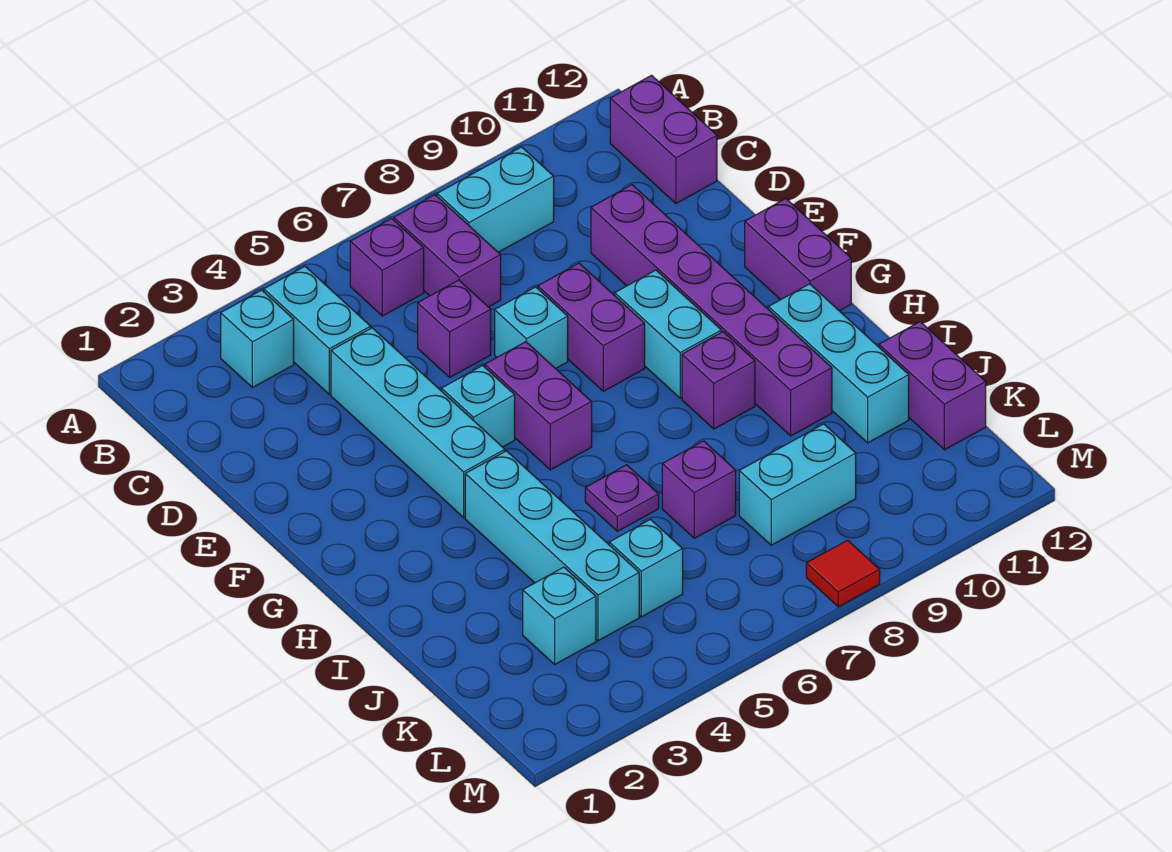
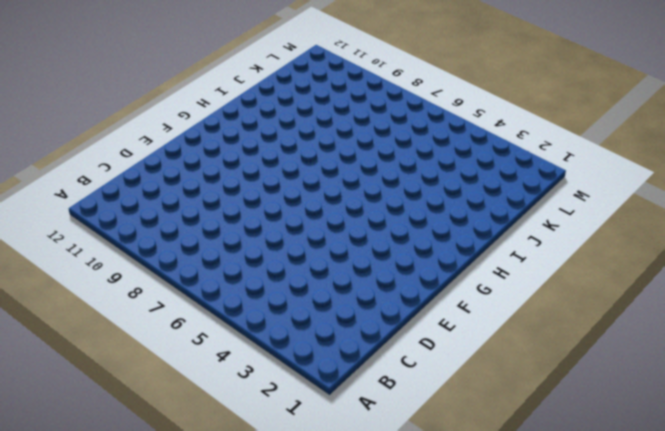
none -> cyan 1x1 brick [221,290,294,388]
none -> cyan 1x2 brick [264,266,371,394]
none -> purple 1x1 brick [350,219,424,316]

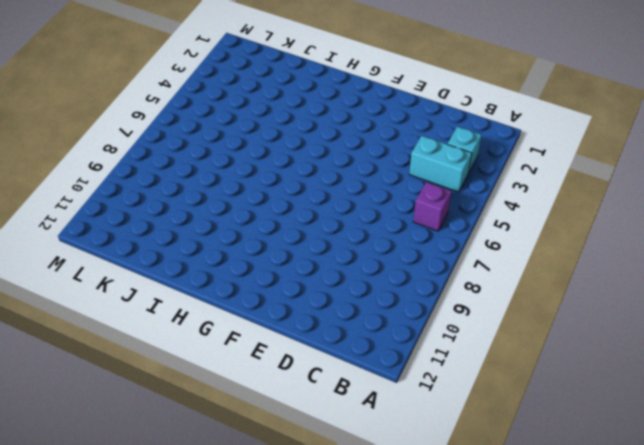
none -> purple 1x2 brick [394,195,501,307]
none -> cyan 1x2 brick [437,147,554,252]
none -> purple 1x2 brick [610,75,717,204]

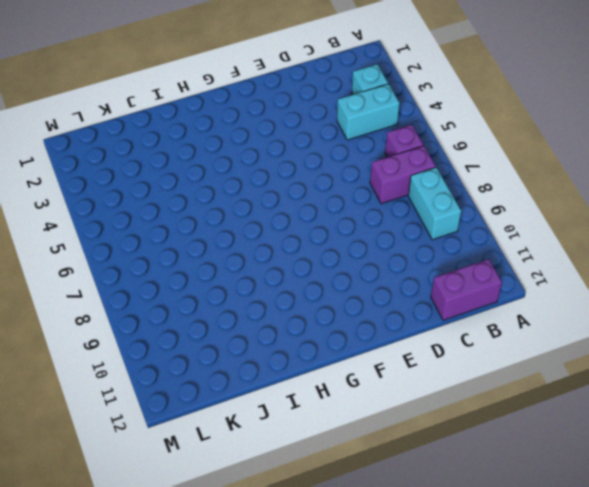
none -> cyan 1x4 brick [331,328,505,517]
none -> purple 1x1 brick [418,280,491,377]
none -> purple 1x6 brick [591,185,832,436]

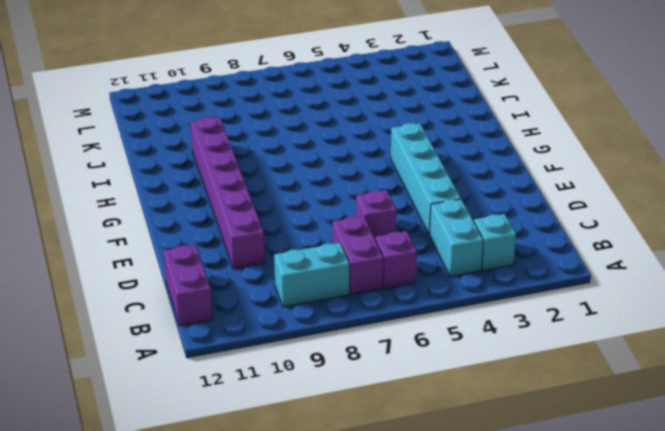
none -> cyan 1x1 brick [495,287,568,369]
none -> purple 1x2 brick [538,263,645,391]
none -> cyan 1x1 brick [441,366,515,447]

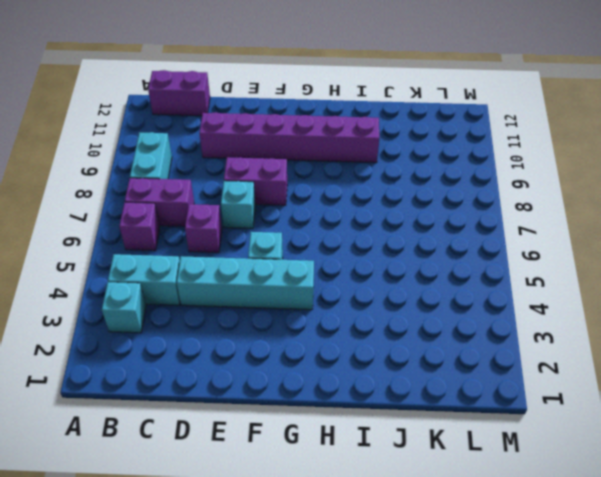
none -> purple 1x2 brick [485,342,592,470]
none -> cyan 1x2 brick [615,270,721,398]
none -> purple 1x2 brick [745,199,851,311]

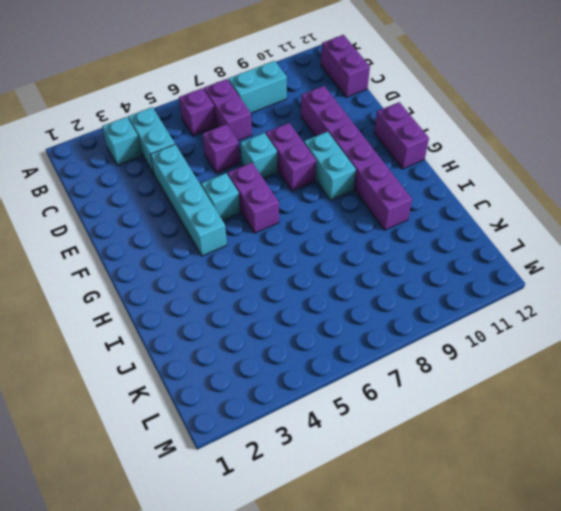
none -> cyan 1x4 brick [465,451,639,641]
none -> purple 1x1 brick [682,332,755,429]
none -> cyan 1x3 brick [768,284,909,443]

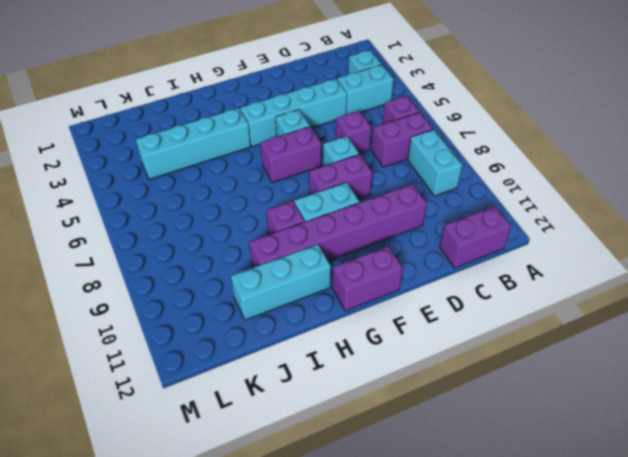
none -> purple 1x1 plate [585,465,659,531]
none -> purple 1x1 brick [662,441,736,538]
none -> purple 1x2 brick [879,322,986,450]

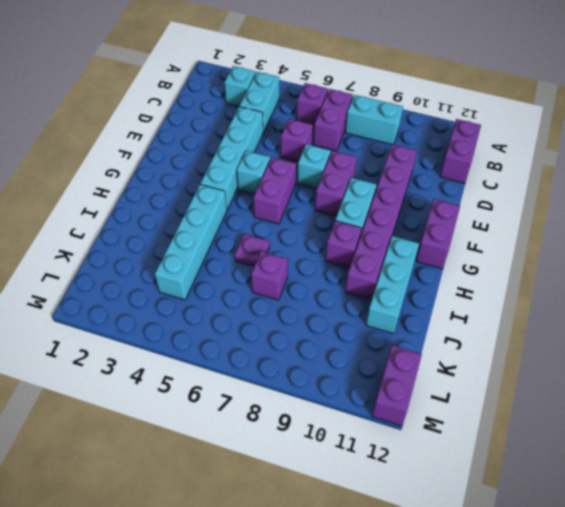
purple 1x2 brick [372,345,422,426] -> purple 1x2 brick moved to [879,322,986,450]
none -> cyan 1x1 brick [523,567,596,664]
none -> cyan 1x1 brick [609,519,683,617]
none -> cyan 1x2 brick [739,424,856,545]

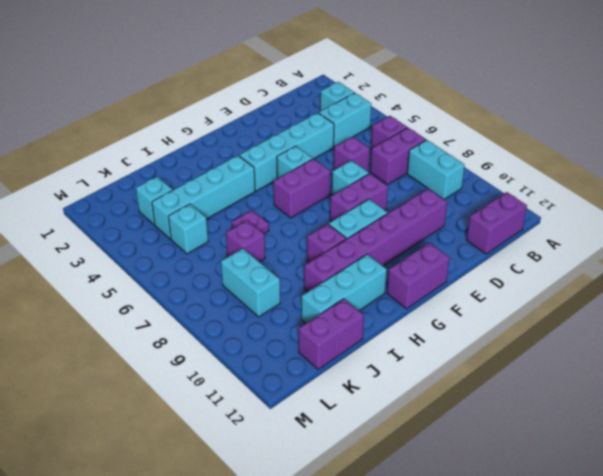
none -> red 1x1 tile [806,540,880,607]

